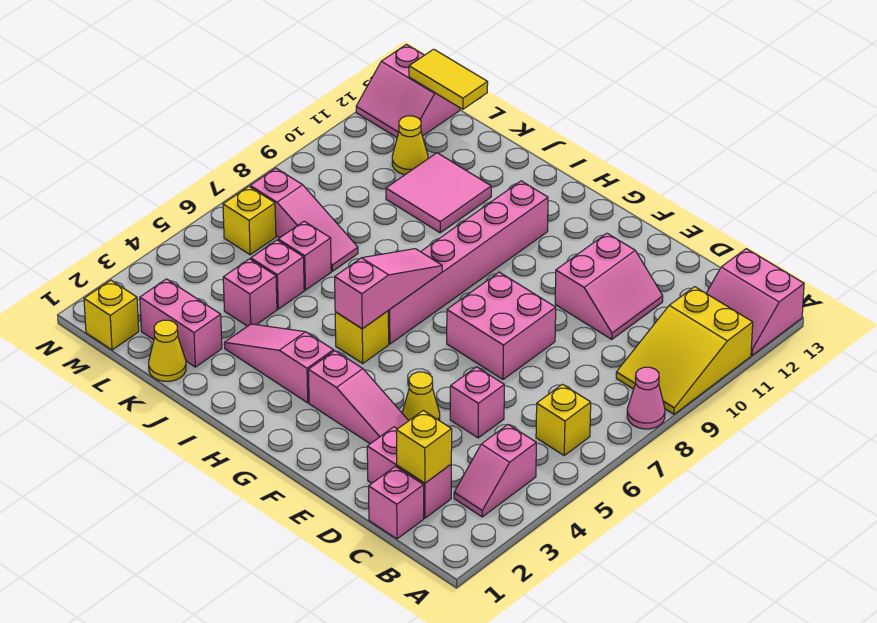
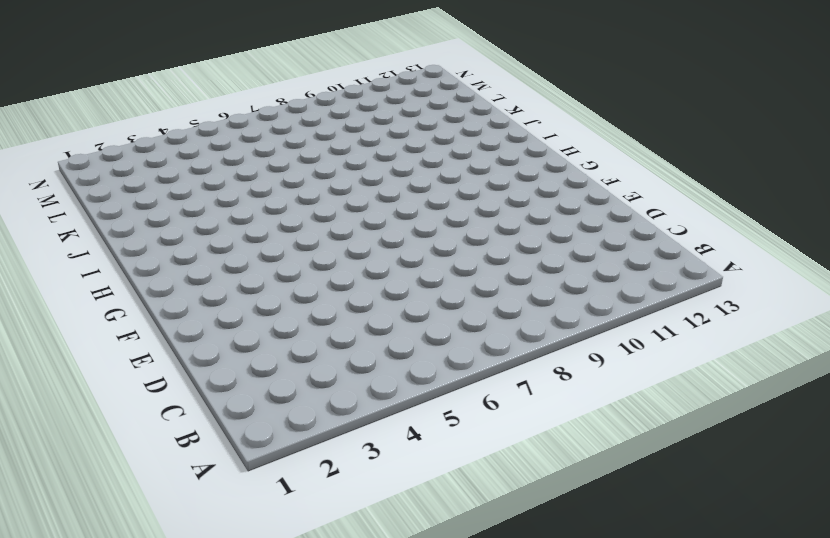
none -> pink 1x1 cone [627,367,665,429]
none -> yellow 2x3 slope [616,287,753,414]
none -> pink 2x2 slope [706,249,804,355]

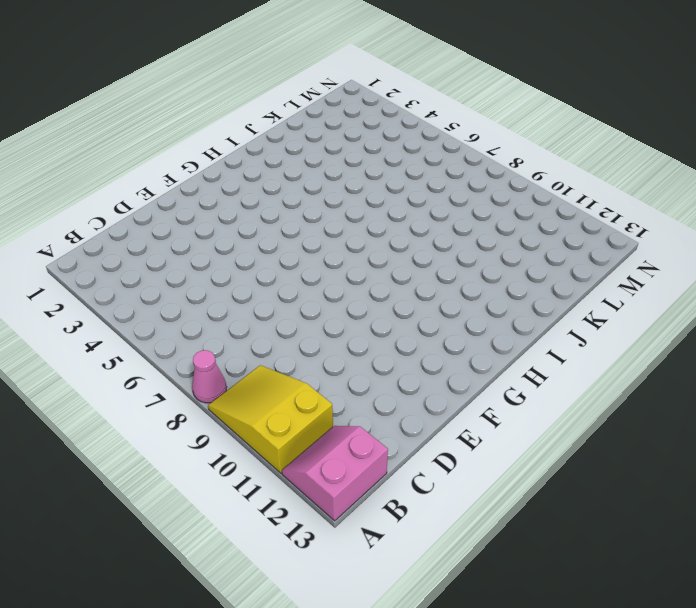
none -> pink 1x2 slope [454,425,536,517]
none -> yellow 1x1 brick [536,384,591,455]
none -> pink 1x1 brick [369,466,424,539]

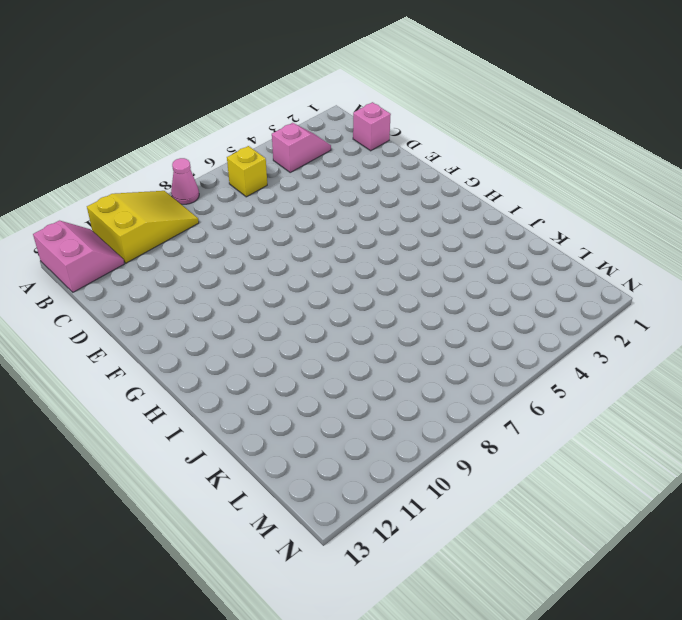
none -> pink 1x2 brick [367,427,451,518]
none -> pink 1x1 brick [450,367,504,438]
none -> pink 2x2 slope [555,233,663,339]

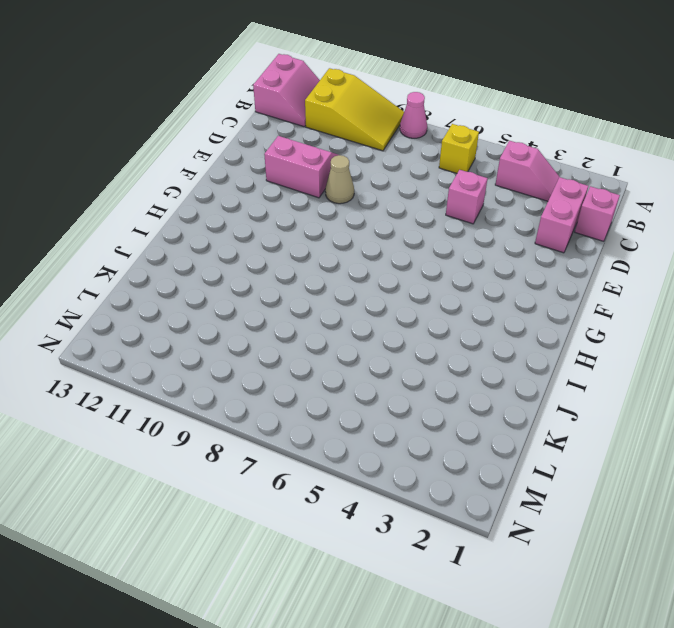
tan 1x1 cone [325,155,354,204] -> none
none -> pink 1x3 slope [308,351,409,444]
none -> yellow 1x1 cone [402,372,440,421]
none -> pink 2x2 brick [447,272,556,379]

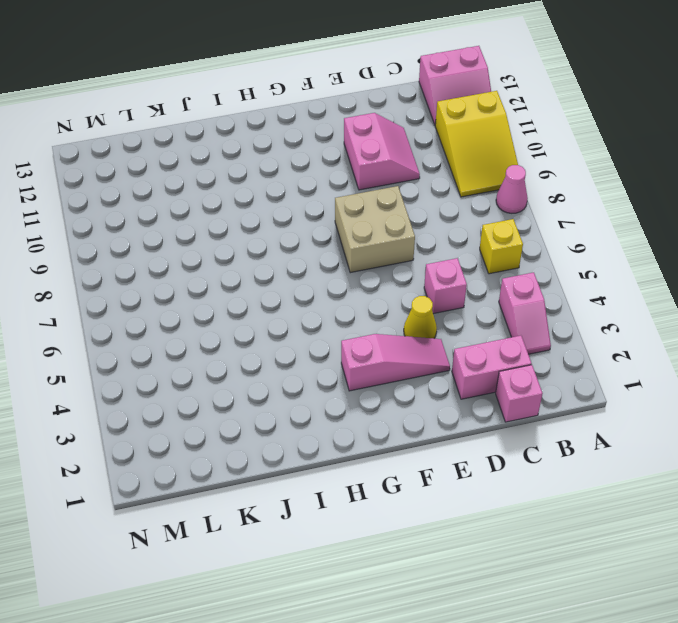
tan 2x2 brick [335,186,415,273] -> pink 2x2 brick [447,272,556,379]
none -> pink 1x3 slope [224,324,333,403]
none -> yellow 1x1 brick [335,311,389,363]
none -> pink 1x6 brick [388,181,548,344]

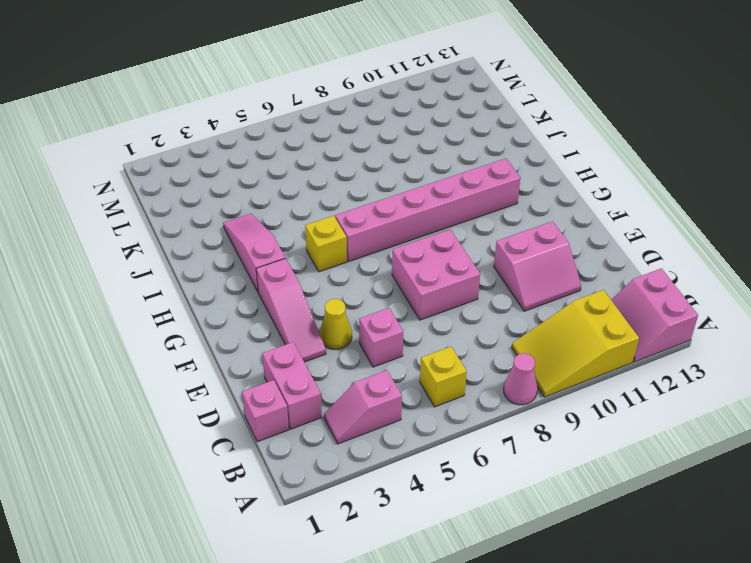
none -> pink 2x2 tile [386,153,491,233]
none -> yellow 1x1 cone [149,320,186,381]
none -> pink 1x2 brick [140,279,222,367]

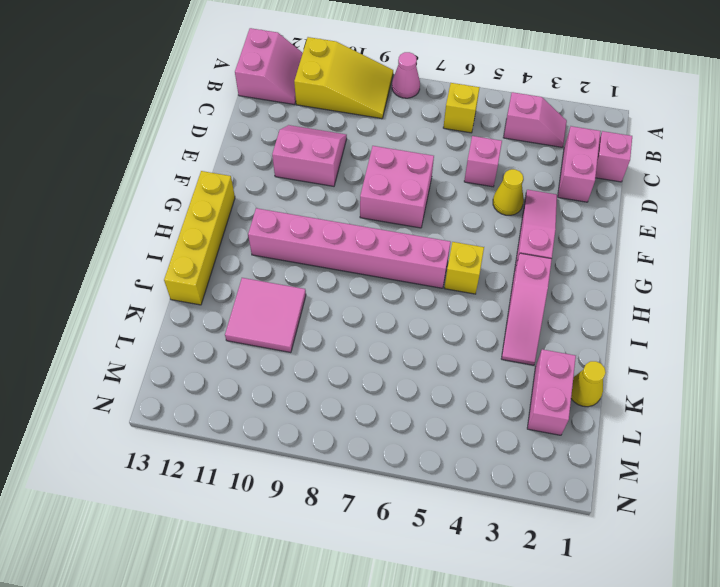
yellow 1x4 brick [164,171,235,305] -> none
none -> pink 1x1 brick [223,259,277,326]
none -> pink 1x1 brick [251,240,304,309]
none -> pink 1x1 brick [278,221,331,290]

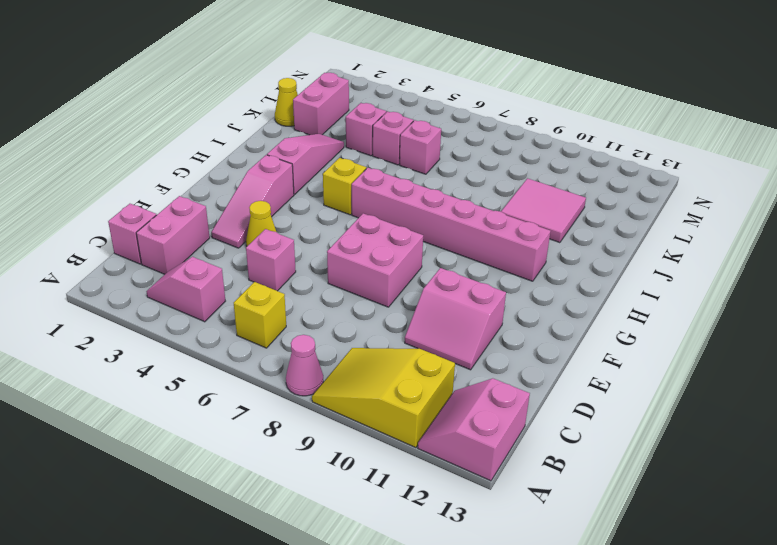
none -> pink 1x3 slope [250,168,358,271]
none -> yellow 1x1 cone [392,116,428,175]
none -> yellow 1x1 brick [84,280,139,350]

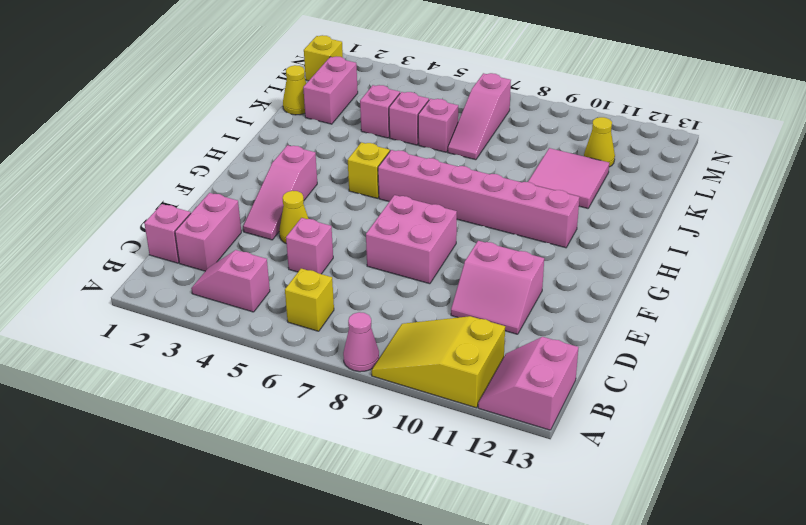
none -> pink 1x3 slope [224,324,333,403]
none -> yellow 1x1 brick [223,187,276,255]
none -> pink 2x2 slope [356,45,460,137]

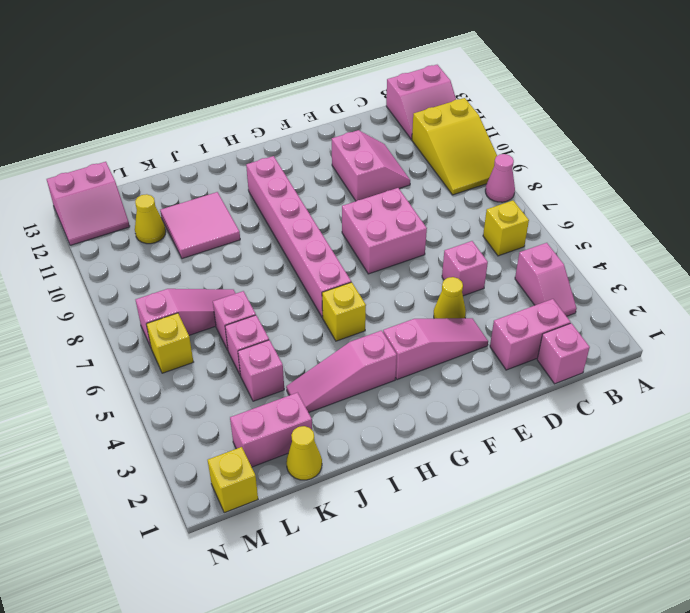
none -> yellow 1x1 brick [396,411,452,483]
none -> pink 1x3 slope [335,249,442,329]
none -> yellow 1x2 tile [409,49,488,109]

